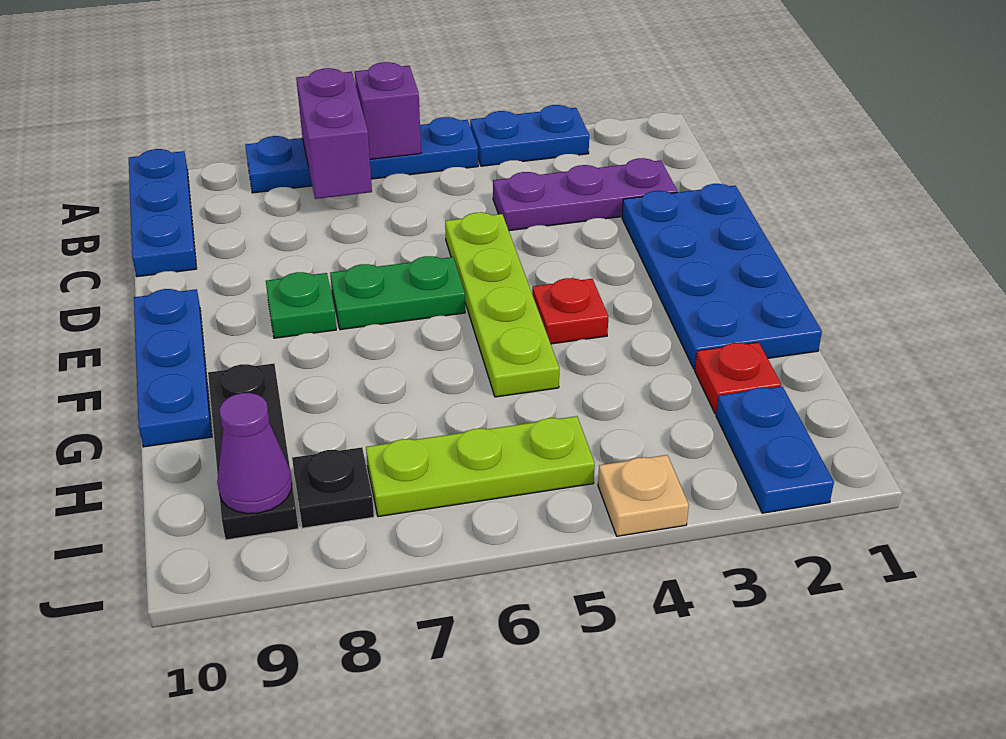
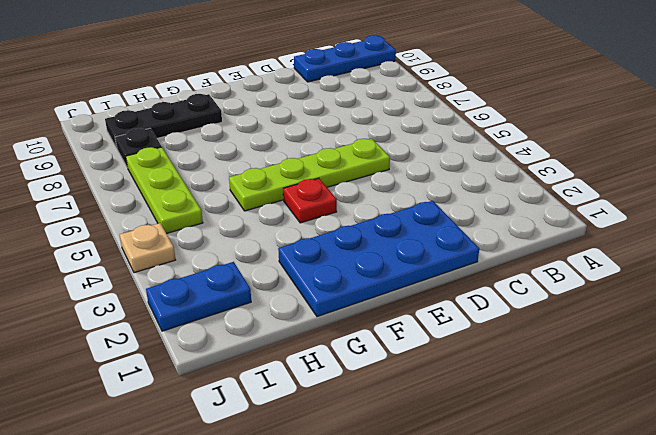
none -> blue 1x2 plate [470,105,589,166]
none -> blue 1x4 plate [245,117,478,193]
none -> purple 1x3 plate [493,158,677,231]

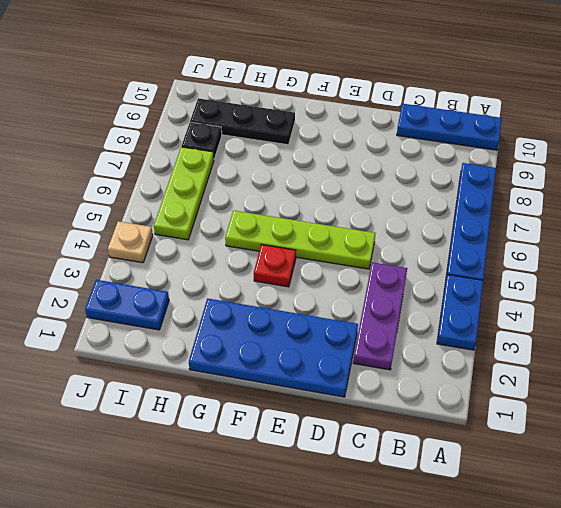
none -> green 1x2 plate [330,256,465,330]
none -> green 1x1 plate [266,272,336,338]
none -> blue 1x3 plate [134,289,212,447]

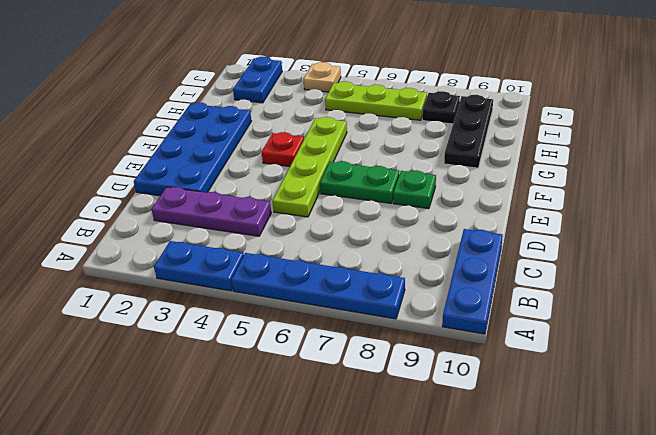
none -> blue 1x3 plate [134,289,212,447]
none -> red 1x1 plate [695,342,781,414]
none -> purple 1x1 brick [355,62,421,159]

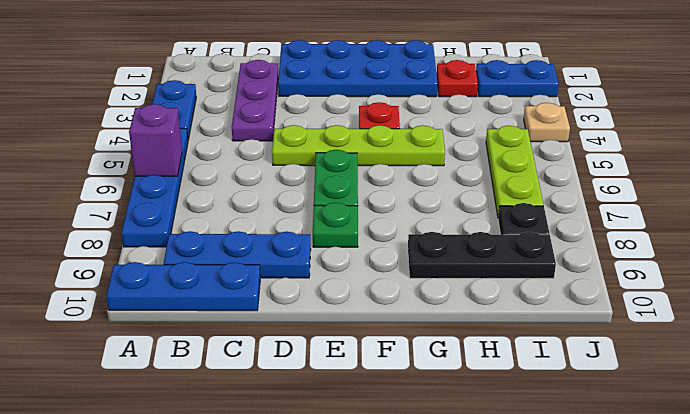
blue 1x3 plate [164,231,311,278] -> blue 1x3 plate moved to [134,289,212,447]
none -> purple 1x2 brick [296,68,372,199]
none -> purple 1x1 cone [217,393,292,514]

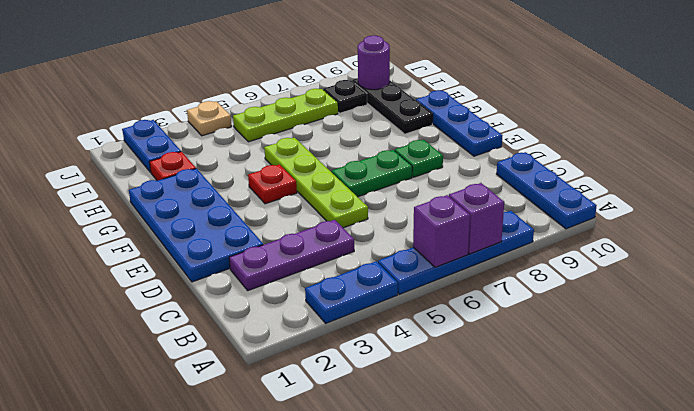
purple 1x1 brick [449,183,504,254] -> purple 1x2 brick [296,68,372,199]
purple 1x1 round brick [358,36,390,90] -> purple 1x1 cone [217,393,292,514]

